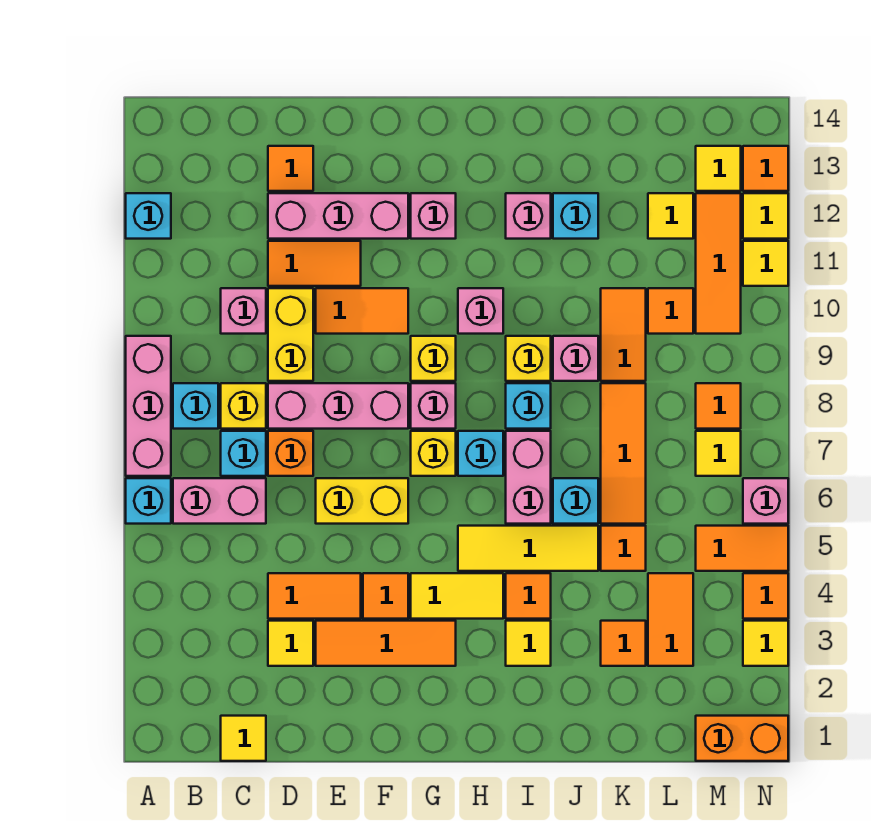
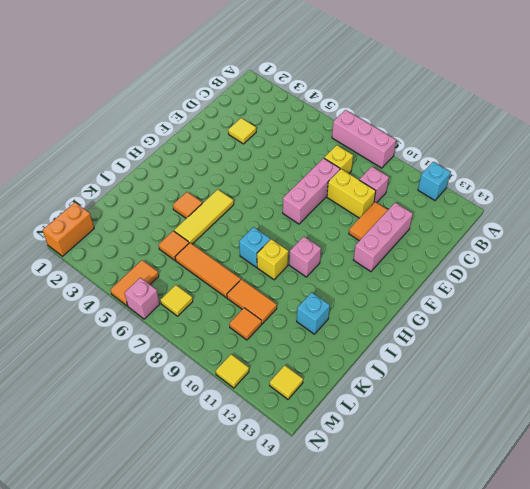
none -> cyan 1x1 brick [126,478,171,524]
none -> pink 1x2 brick [173,478,266,524]
none -> cyan 1x1 brick [173,383,218,429]
none -> yellow 1x1 tile [221,716,266,761]

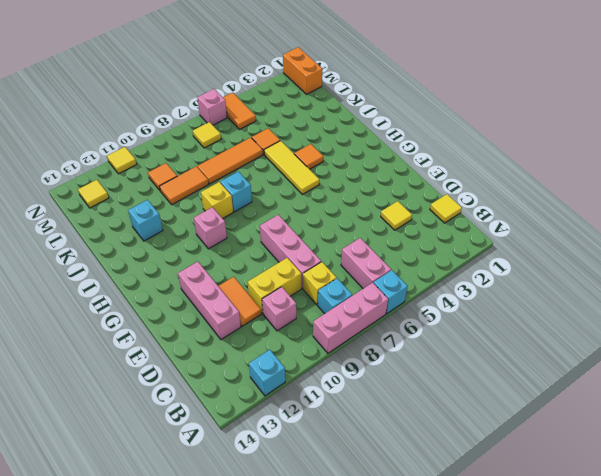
none -> cyan 1x1 brick [221,431,266,476]
none -> orange 1x2 tile [268,573,361,619]
none -> orange 1x1 brick [268,431,313,476]
none -> orange 1x1 tile [268,146,313,191]

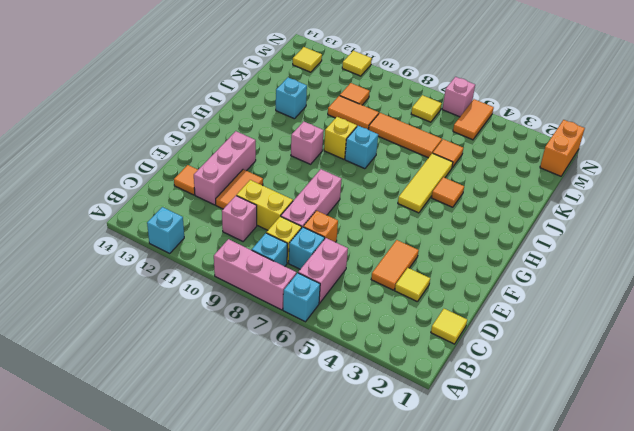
none -> orange 1x3 tile [316,621,456,666]
none -> yellow 1x2 brick [316,478,408,524]
none -> orange 1x2 tile [316,288,408,334]
none -> orange 1x1 tile [363,573,408,619]

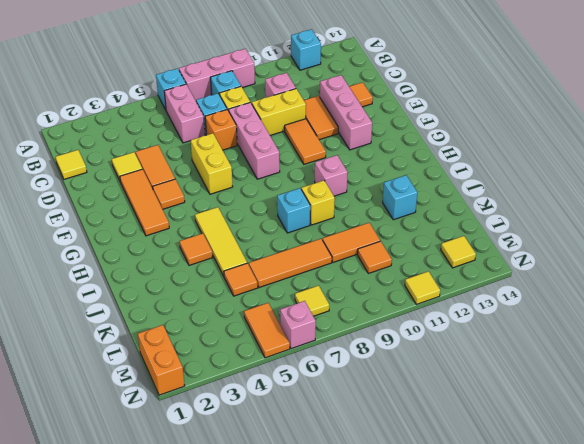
none -> yellow 1x2 tile [411,573,503,619]
none -> yellow 1x1 brick [411,431,456,476]
none -> pink 1x1 brick [411,383,456,429]
none -> yellow 1x1 brick [411,336,456,381]

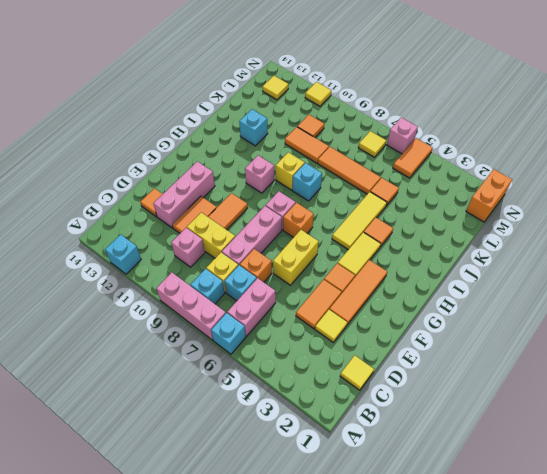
orange 1x1 brick [283,203,314,238] -> yellow 1x1 brick [411,431,456,476]
none -> yellow 1x1 brick [411,336,456,381]
none -> pink 1x1 brick [411,193,456,239]
none -> cyan 1x1 brick [458,431,503,476]
none -> yellow 1x1 tile [506,621,551,666]

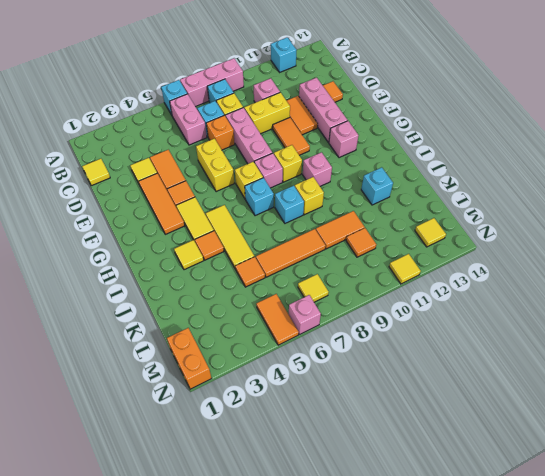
none -> pink 1x2 brick [506,431,551,524]
none -> pink 1x1 brick [506,193,551,239]
none -> cyan 1x1 brick [553,478,598,524]
none -> pink 1x1 brick [553,336,598,381]

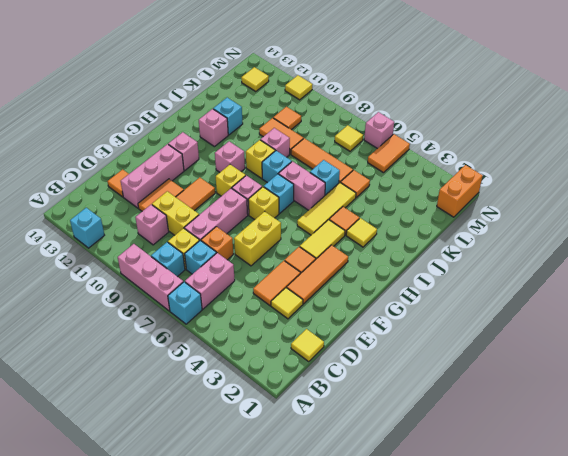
none -> orange 1x1 tile [601,621,646,666]
none -> orange 1x2 tile [648,573,693,666]
none -> yellow 1x1 tile [648,193,693,239]
none -> orange 1x1 tile [696,383,741,429]

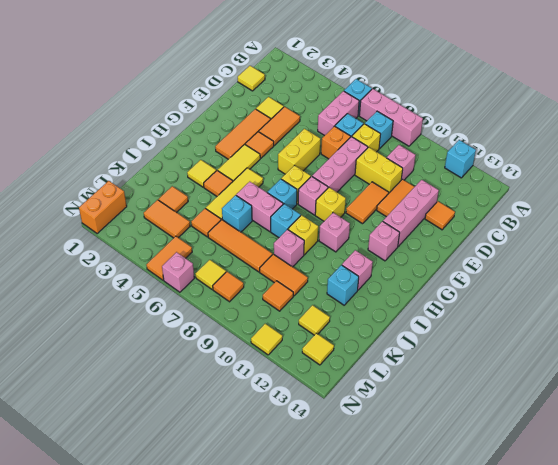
none -> orange 1x3 tile [696,193,741,334]
none -> yellow 1x1 tile [743,621,788,666]
none -> orange 1x1 tile [743,573,788,619]
none -> yellow 1x1 tile [743,193,788,239]

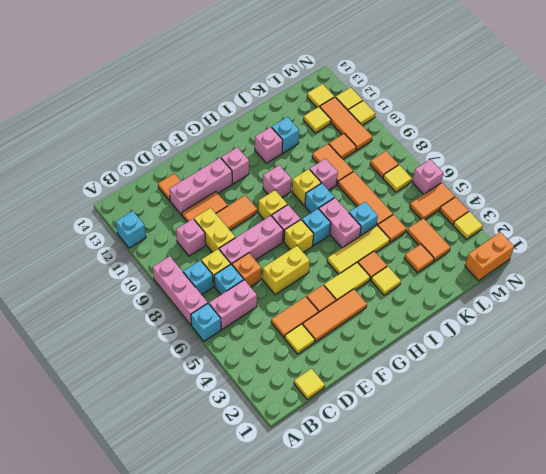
none -> orange 1x1 tile [743,146,788,191]

